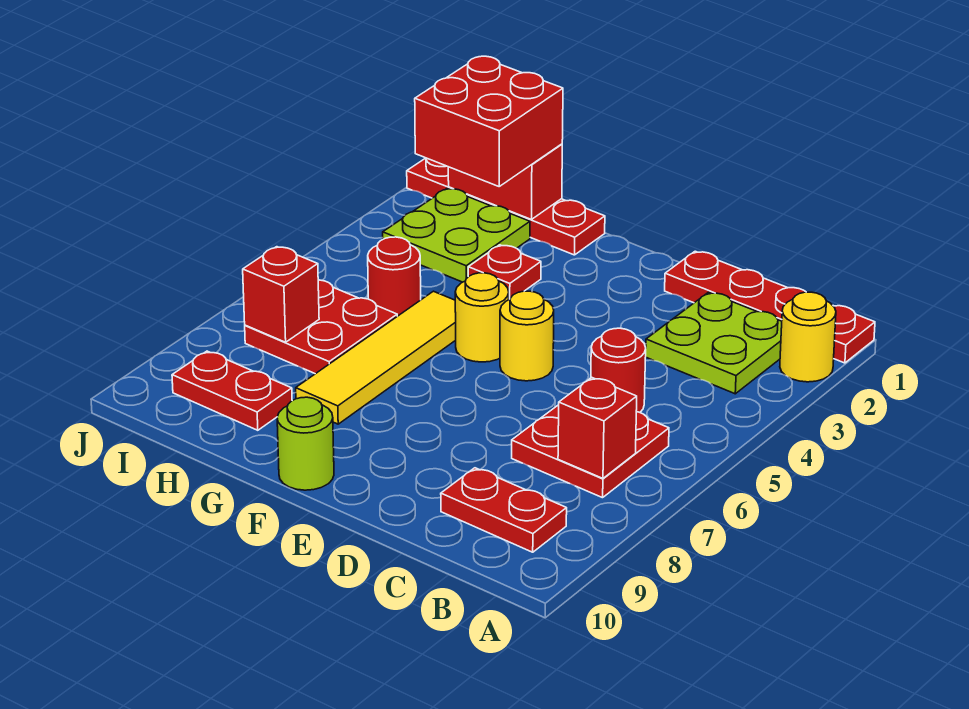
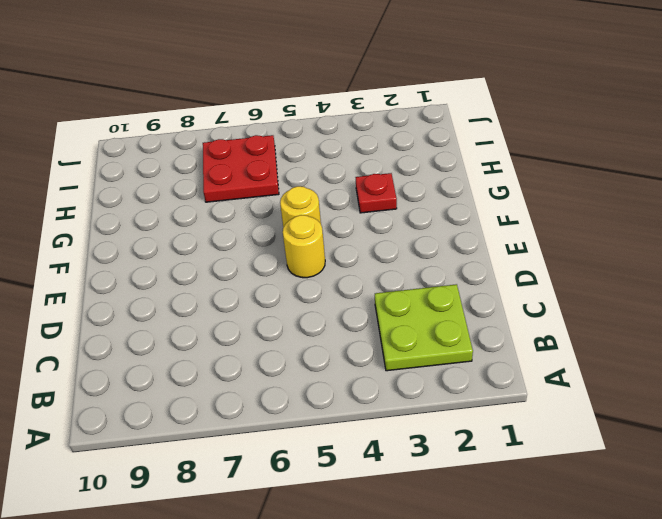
none -> red 1x4 plate [665,251,875,363]
none -> yellow 1x1 round brick [780,292,836,382]
none -> red 2x2 plate [512,405,669,498]

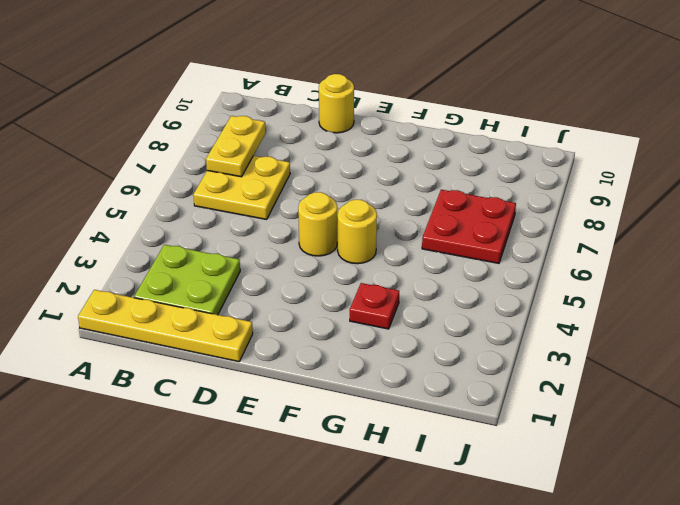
yellow 1x4 plate [78,290,253,362] -> red 1x4 plate [665,251,875,363]
yellow 2x2 plate [193,156,290,220] -> red 2x2 plate [512,405,669,498]
yellow 1x2 plate [206,116,266,177] -> red 1x1 brick [558,378,637,478]
yellow 1x1 round brick [319,74,354,133] -> yellow 1x1 round brick moved to [780,292,836,382]
none -> red 1x2 plate [441,468,567,552]
none -> red 1x1 round brick [591,328,646,412]
none -> lime 1x1 round brick [277,397,334,490]

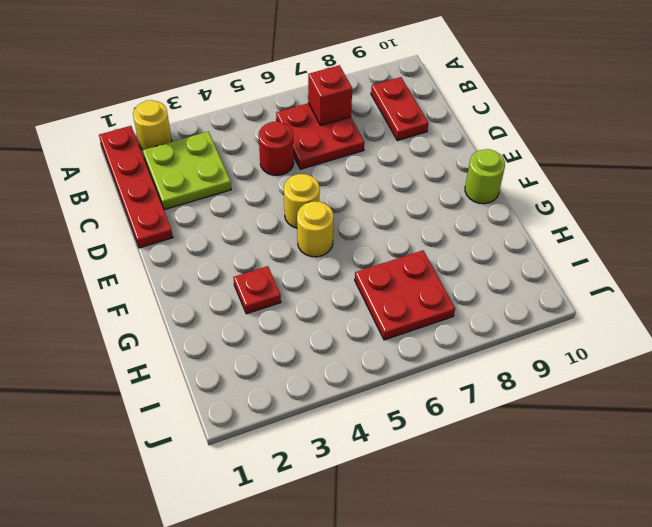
none -> red 1x4 plate [407,158,605,255]
none -> yellow 1x4 tile [296,291,456,424]
none -> lime 2x2 plate [383,189,530,282]

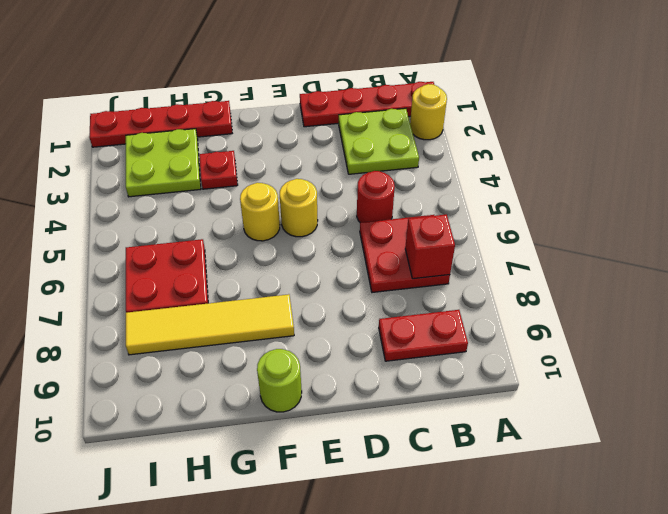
yellow 1x4 tile [126,294,294,355] -> yellow 1x4 tile turned to [296,291,456,424]
none -> red 1x1 round brick [368,237,421,316]
none -> red 1x2 plate [172,351,292,430]
none -> red 1x2 brick [448,144,562,220]

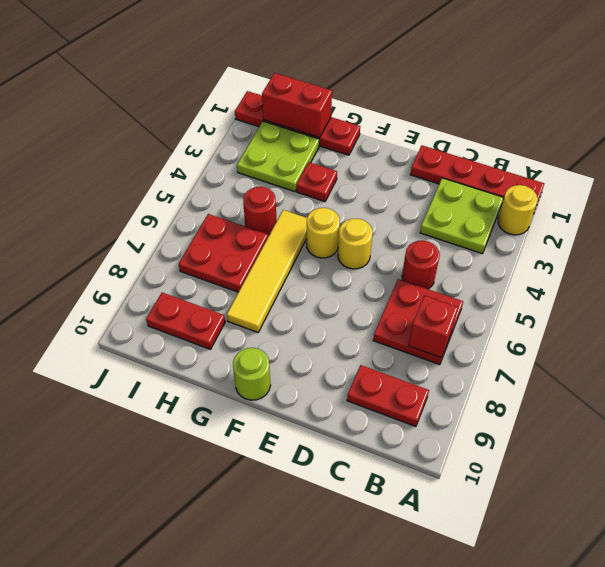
none -> red 1x1 brick [243,247,319,342]
none -> red 2x2 brick [415,56,563,186]

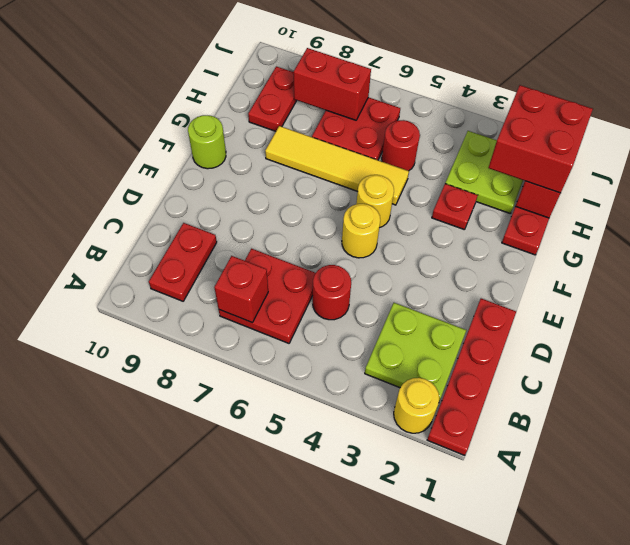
red 1x2 brick [294,48,371,120] -> red 1x1 brick [243,247,319,342]

